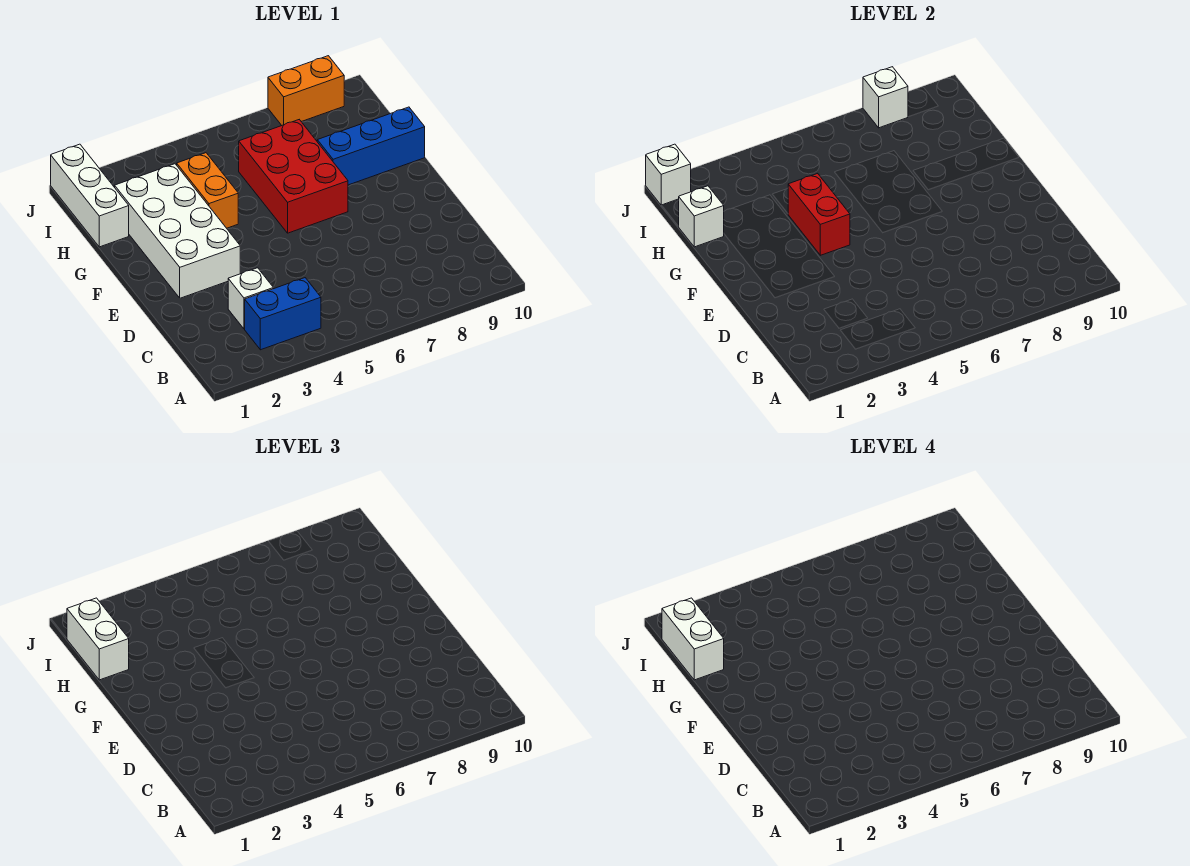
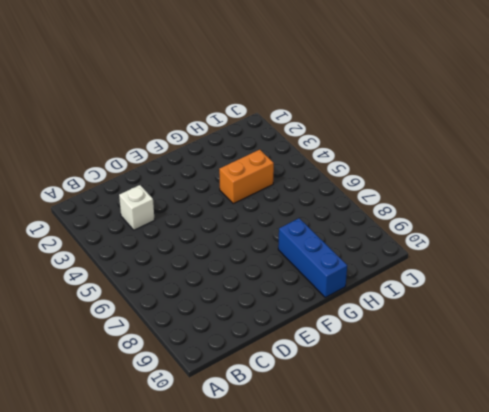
none -> blue 1x2 brick [245,278,321,350]
none -> white 2x4 brick [115,164,240,298]
none -> red 2x3 brick [239,120,348,233]

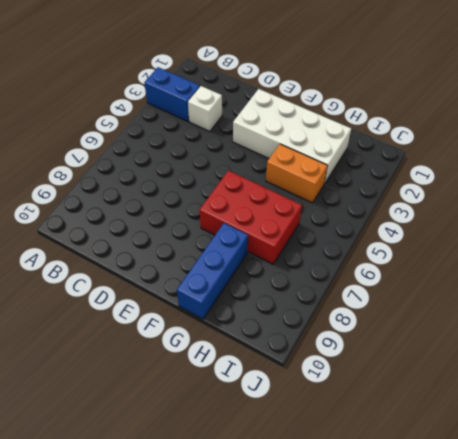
blue 1x2 brick [144,67,200,121] -> blue 1x2 brick turned to [245,278,321,350]
none -> white 1x3 brick [51,144,129,247]
none -> orange 1x2 brick [268,56,344,125]
none -> red 1x2 brick [788,173,850,255]

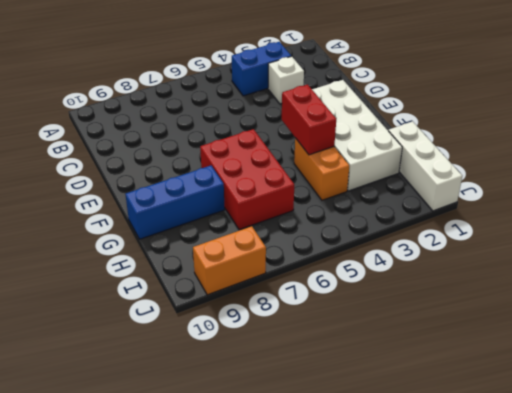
none -> white 1x1 brick [679,186,724,247]
none -> white 1x1 brick [646,144,691,205]
none -> white 1x1 brick [863,67,908,128]

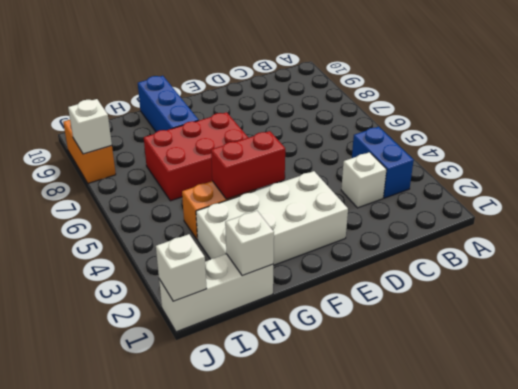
none -> white 1x2 brick [67,598,129,680]
none -> white 1x2 brick [662,598,724,680]

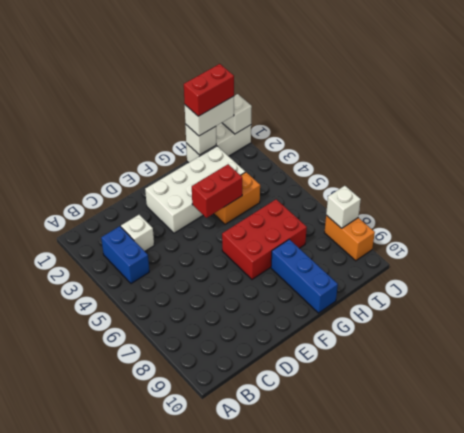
red 1x2 brick [184,64,234,116] -> white 1x2 brick [662,598,724,680]

